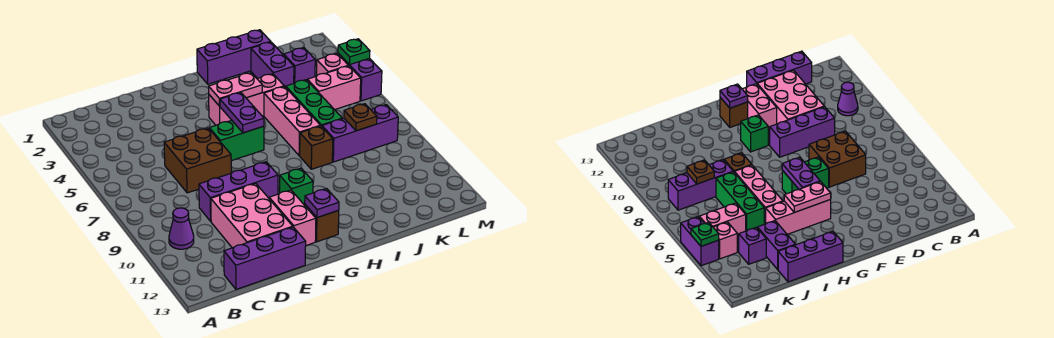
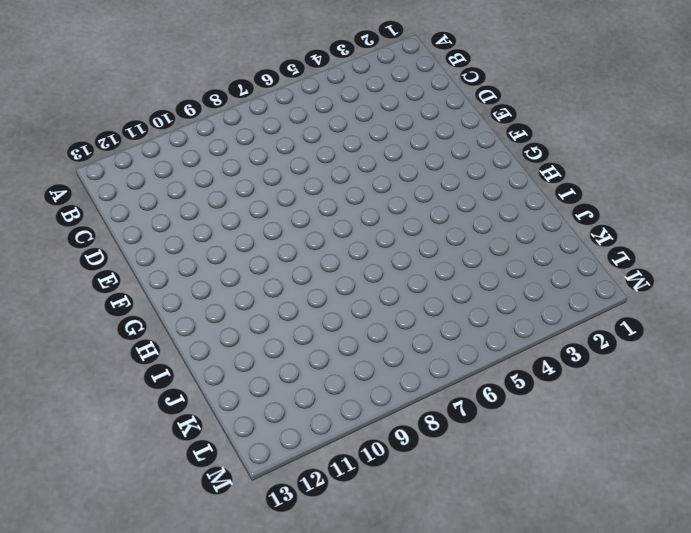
none -> purple 1x1 cone [169,208,194,249]
none -> purple 1x3 brick [224,227,306,289]
none -> brown 2x2 brick [164,128,231,193]

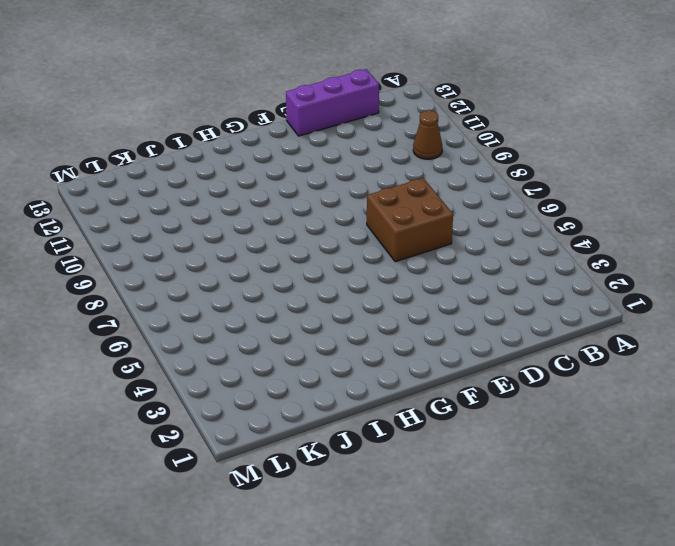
brown 1x1 cone [413,110,442,159] -> purple 1x1 cone [169,208,194,249]
none -> purple 1x3 brick [199,162,278,221]
none -> pink 2x3 brick [211,183,293,248]
none -> green 1x2 brick [209,120,264,161]

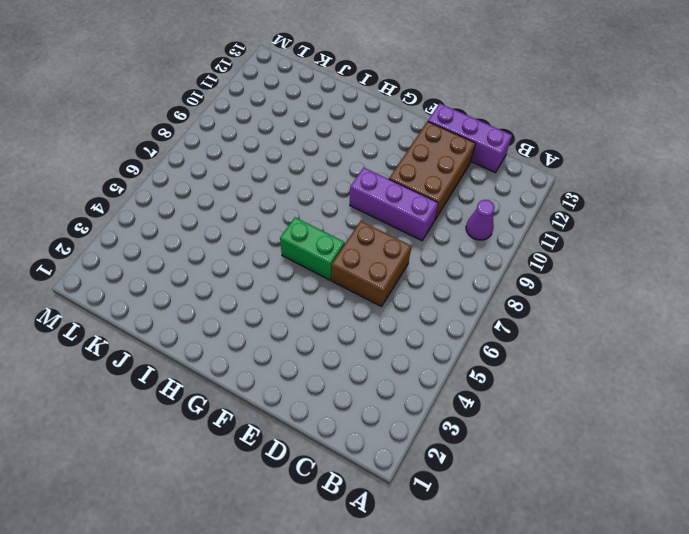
brown 2x3 brick [389,121,475,219] -> pink 2x3 brick [211,183,293,248]
none -> pink 1x2 brick [269,190,316,245]
none -> pink 1x3 brick [209,74,284,125]
none -> green 1x1 brick [280,168,313,205]

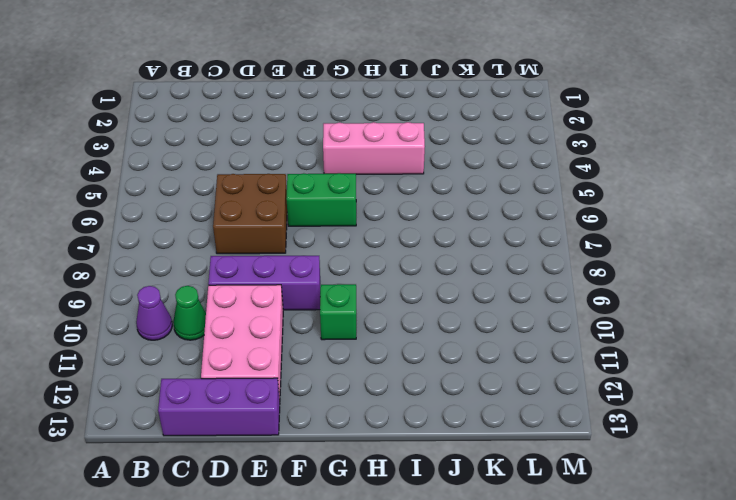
green 1x1 cone [173,286,206,340] -> none
none -> pink 1x2 brick [269,190,316,245]
none -> brown 1x1 brick [305,205,339,242]
none -> purple 1x3 brick [197,30,271,84]

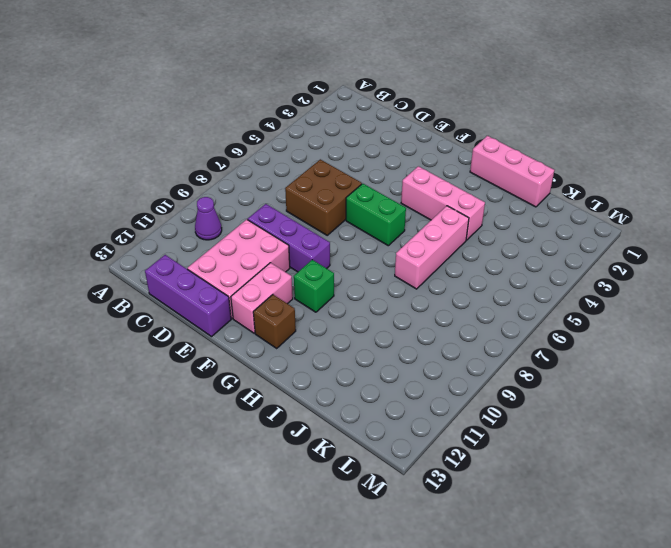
pink 1x3 brick [470,136,554,207] -> purple 1x3 brick [197,30,271,84]
none -> brown 1x1 brick [300,126,333,169]
none -> purple 1x2 brick [251,42,294,87]
none -> green 1x3 brick [286,80,342,126]

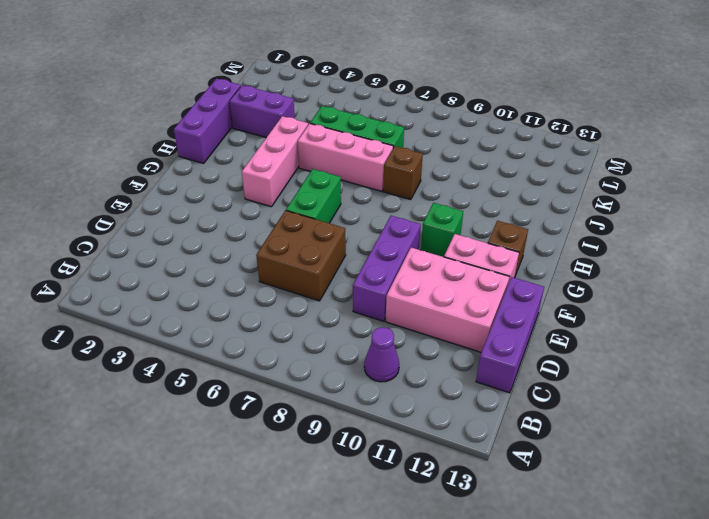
none -> purple 1x3 brick [322,105,398,162]
none -> purple 1x1 brick [284,48,315,83]
none -> pink 1x2 brick [307,66,361,110]

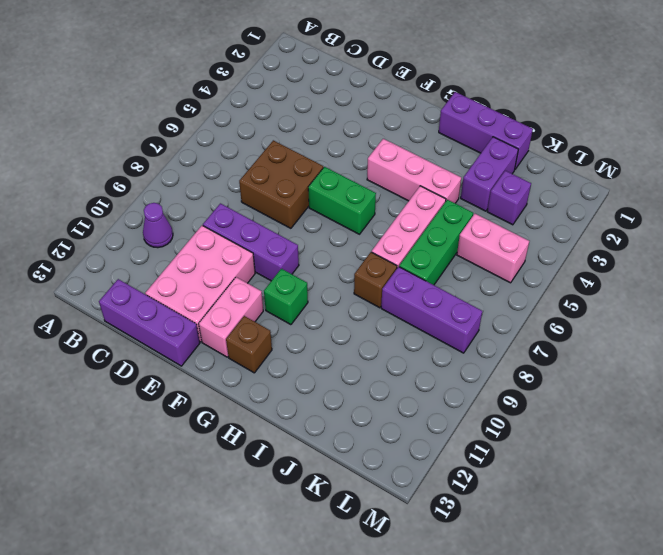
none -> pink 1x1 brick [317,54,348,75]
none -> purple 1x2 brick [338,53,382,101]
none -> pink 1x2 plate [208,73,262,106]

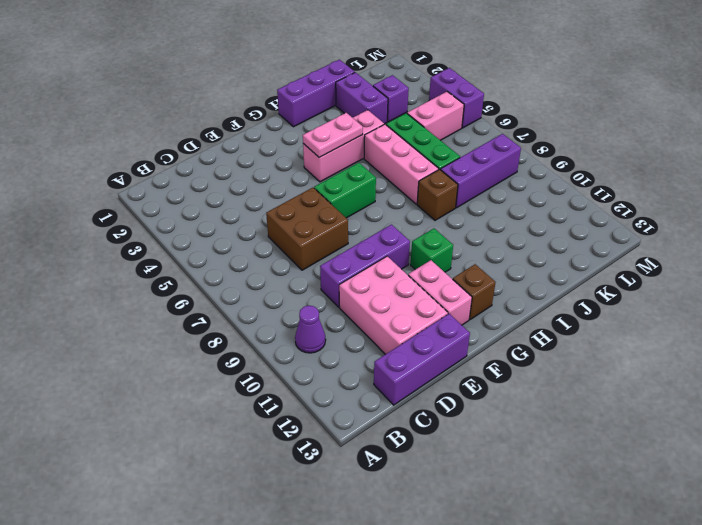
none -> pink 1x1 brick [317,54,348,75]
none -> purple 1x2 plate [220,93,264,133]
none -> purple 1x1 plate [305,189,339,218]

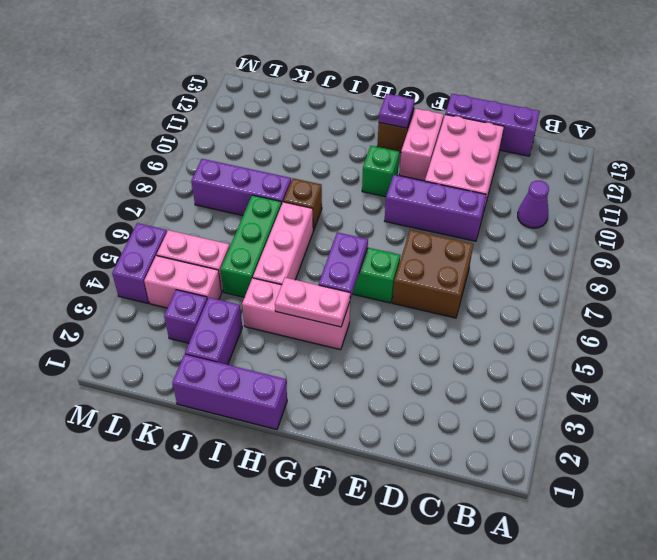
pink 1x2 brick [144,256,222,308] -> pink 1x1 brick [317,54,348,75]
none -> brown 1x1 plate [344,104,377,131]
none -> green 1x1 plate [338,39,370,65]

